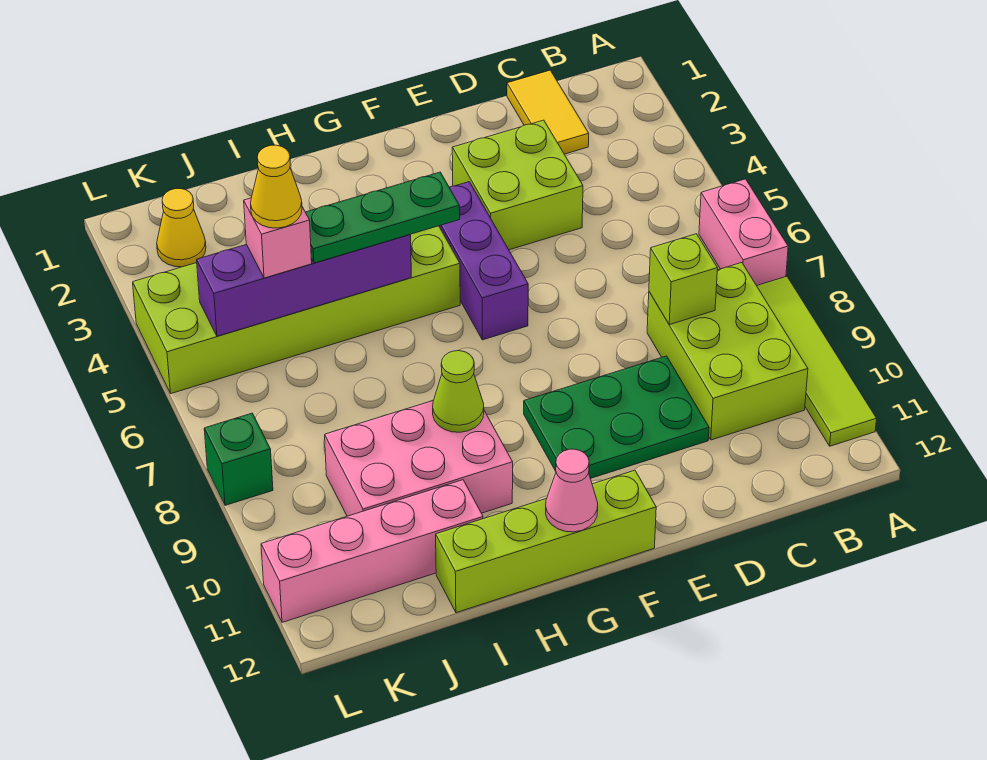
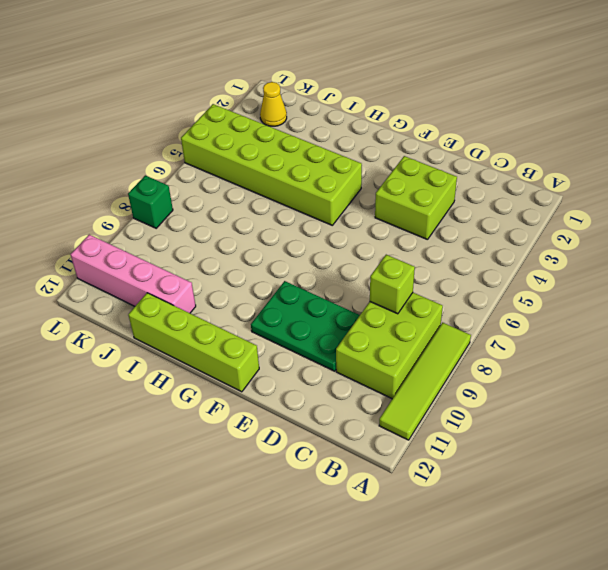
none -> pink 1x2 brick [699,179,788,286]
none -> yellow 1x2 tile [507,70,589,154]
none -> purple 1x3 brick [439,182,528,340]

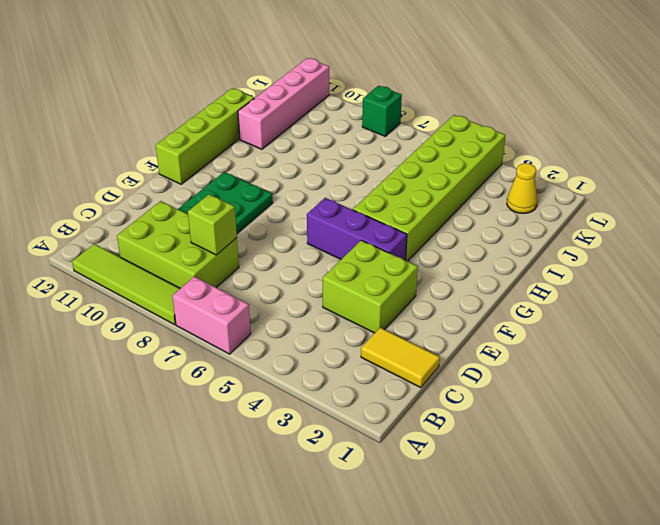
none -> pink 2x3 brick [325,401,513,516]
none -> pink 1x1 cone [546,449,598,532]
none -> purple 1x4 brick [197,235,411,336]

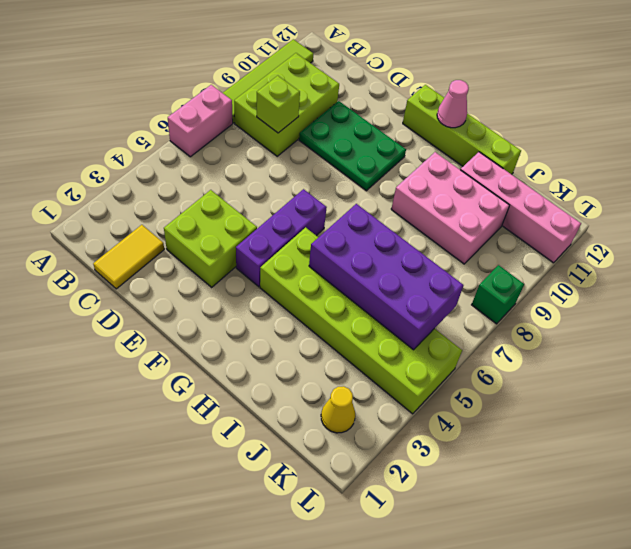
purple 2x4 brick [309,204,463,350] -> purple 1x4 brick [197,235,411,336]
none -> lime 1x1 cone [433,351,484,432]
none -> green 1x3 plate [306,172,460,263]
none -> pink 1x1 brick [244,198,312,278]

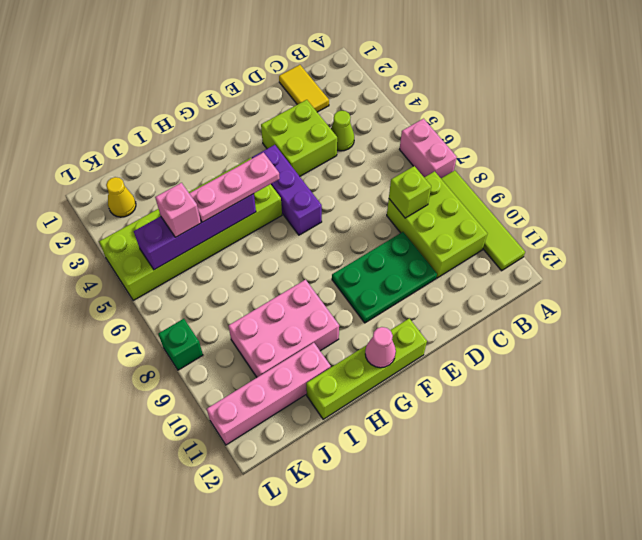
lime 1x1 cone [331,111,354,151] -> lime 1x1 cone moved to [433,351,484,432]
pink 1x3 plate [189,153,280,222] -> green 1x3 plate [306,172,460,263]
none -> yellow 1x1 cone [251,145,302,228]

